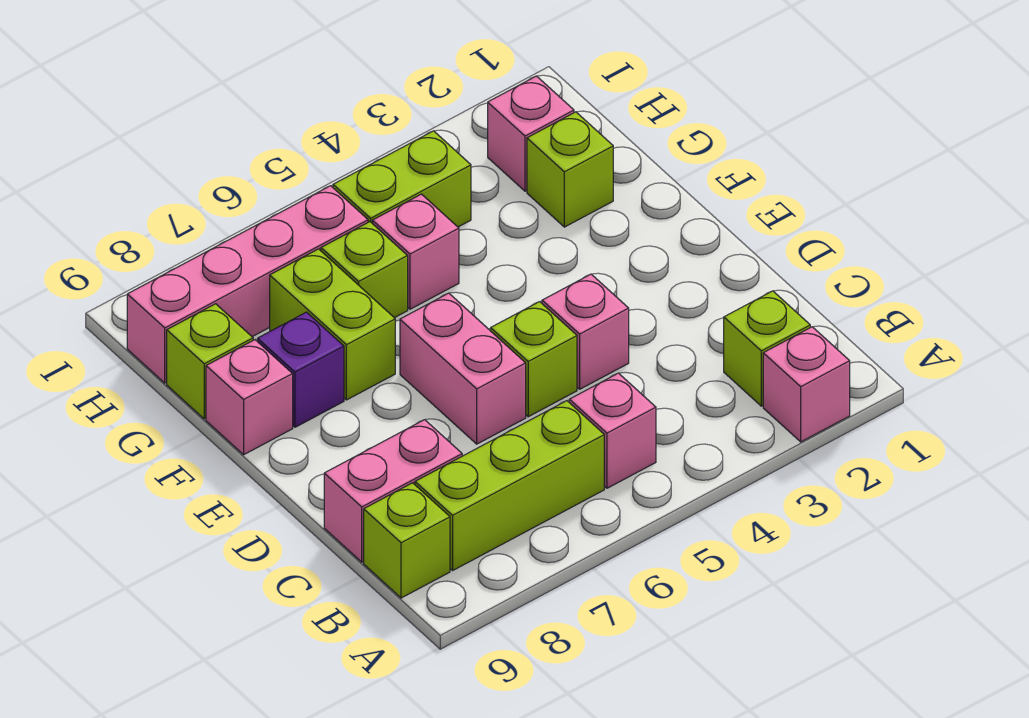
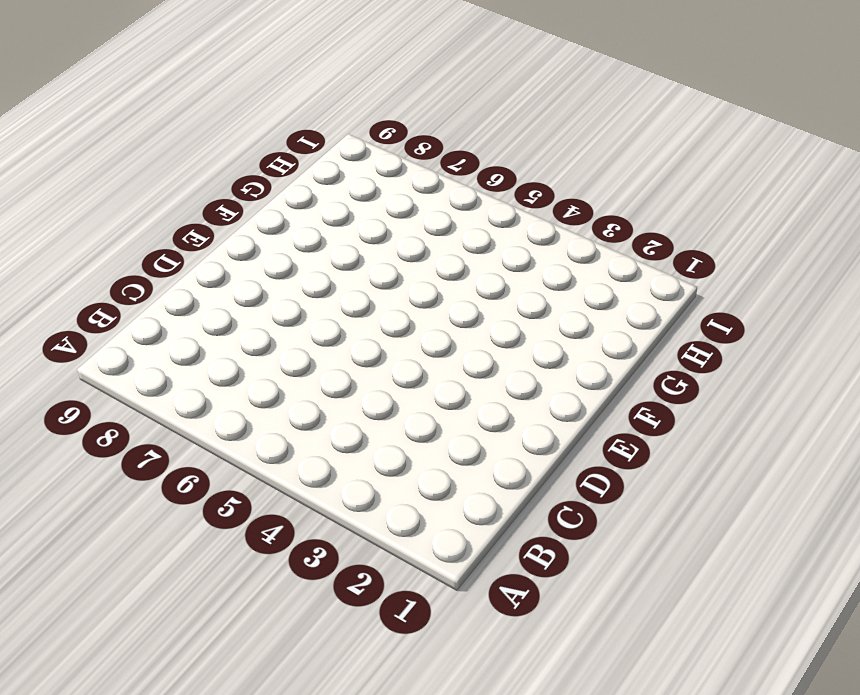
none -> pink 1x1 brick [763,327,850,442]
none -> lime 1x1 brick [724,291,810,406]
none -> pink 1x1 brick [569,373,656,488]

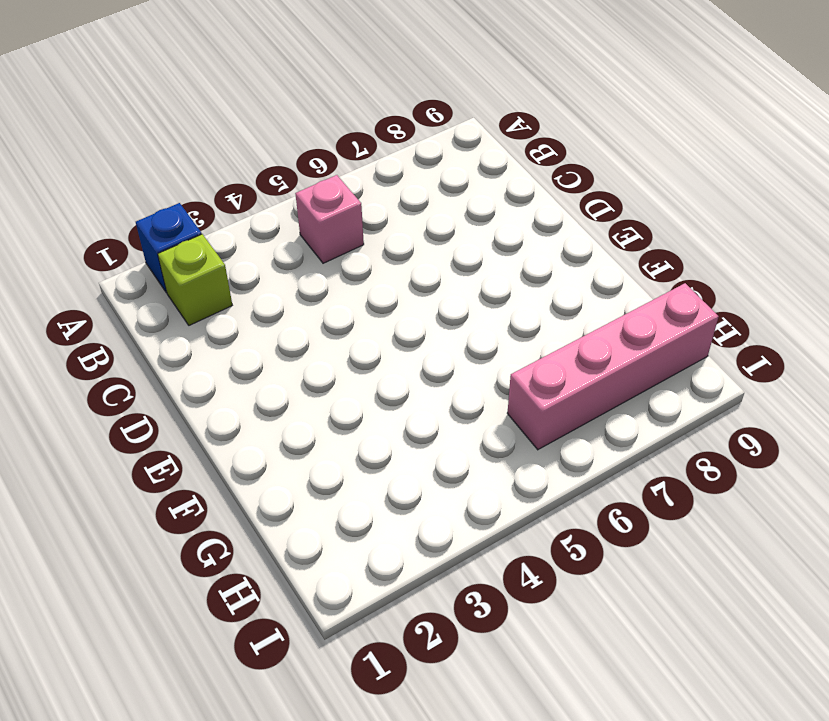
blue 1x1 brick [136,203,202,293] -> pink 1x1 brick [763,327,850,442]
none -> lime 1x3 brick [415,401,604,570]
none -> lime 1x1 brick [364,483,450,598]
none -> pink 1x2 brick [324,420,462,562]

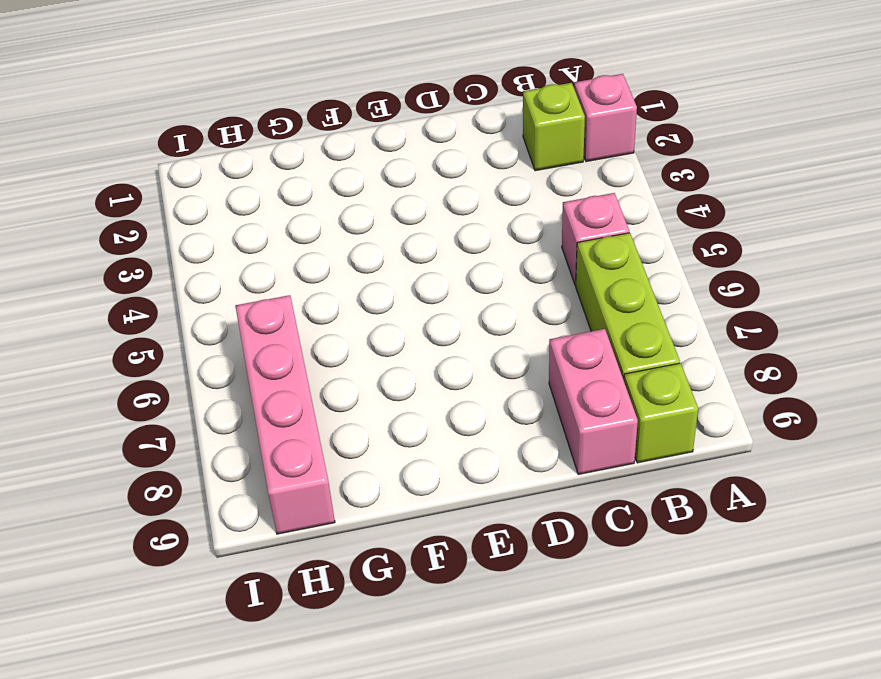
none -> pink 1x1 brick [542,274,629,389]
none -> lime 1x1 brick [491,302,577,417]
none -> pink 1x2 brick [400,293,526,444]

